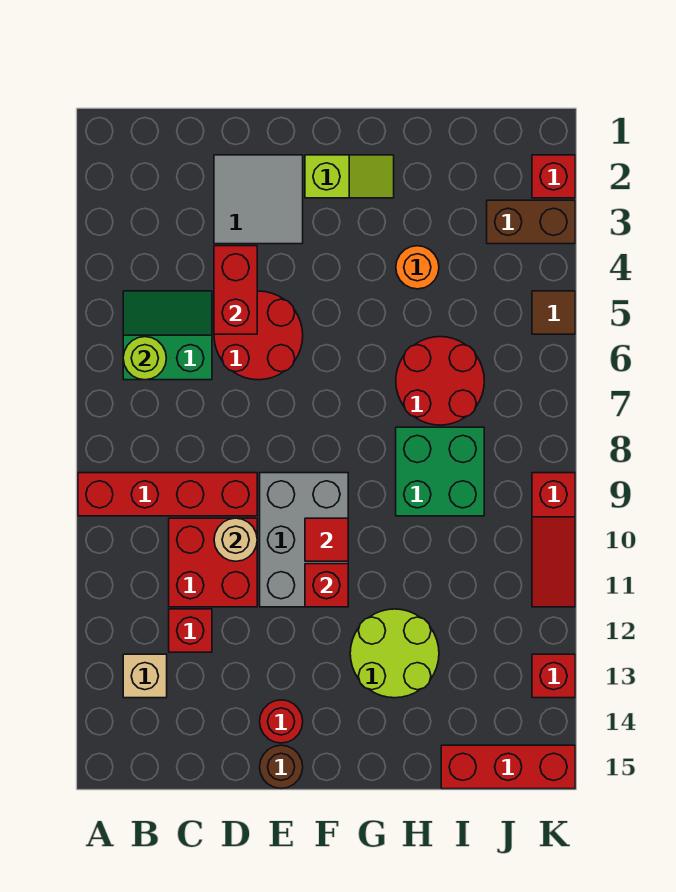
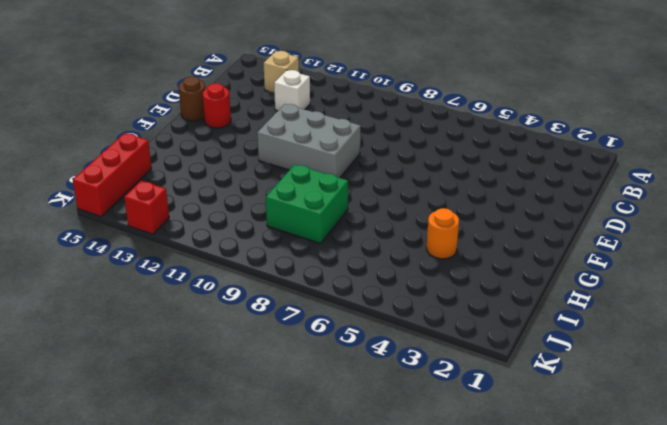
white 1x1 brick [274,70,310,111] -> red 1x1 brick [169,609,212,652]
none -> red 1x4 brick [78,473,257,516]
none -> green 2x2 slope [123,291,212,380]
none -> red 2x2 brick [169,518,257,607]

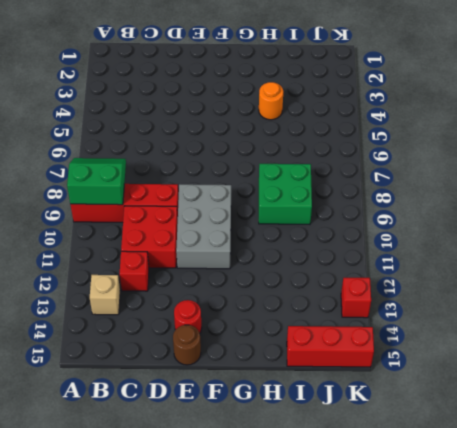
green 2x2 slope [67,158,126,205] -> green 2x2 slope moved to [123,291,212,380]
none -> grey 2x2 tile [214,155,303,244]
none -> red 2x2 round brick [214,291,303,380]
none -> lime 1x2 slope [305,155,394,198]

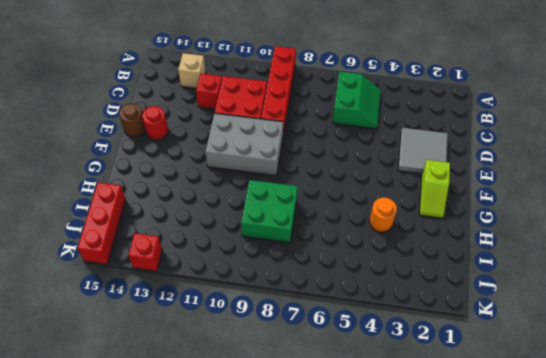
none -> red 2x2 round brick [214,291,303,380]
none -> lime 2x2 round brick [350,609,439,698]
none -> red 2x2 round brick [396,337,484,425]

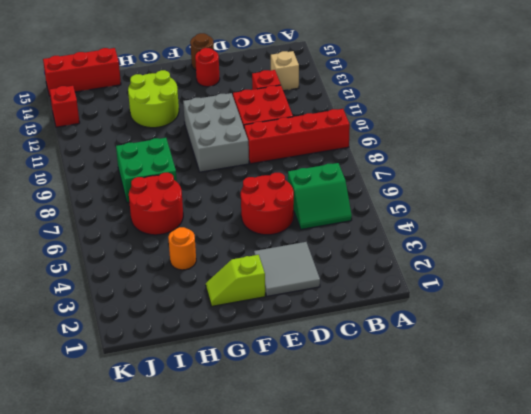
none -> brown 1x2 brick [487,200,575,244]
none -> red 1x1 brick [532,155,575,198]
none -> brown 1x1 tile [532,291,575,334]

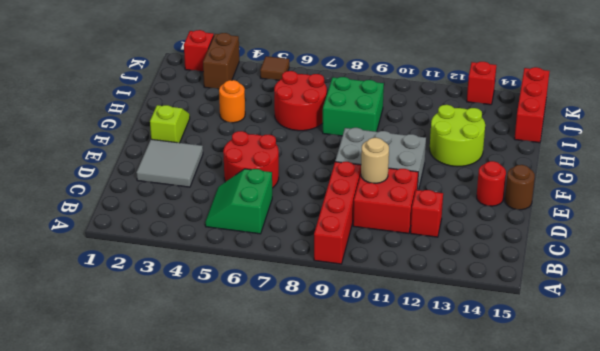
none -> tan 1x1 brick [123,654,167,698]
none -> red 1x3 slope [532,473,575,607]
none -> lime 1x1 round brick [123,337,166,380]

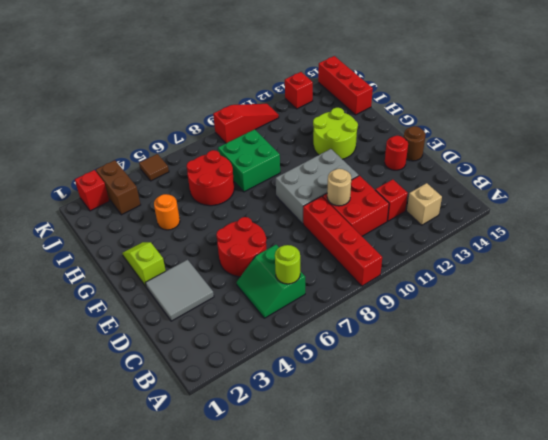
none -> red 1x2 brick [214,246,257,334]
none -> red 1x1 tile [305,518,348,561]
none -> red 1x1 brick [305,564,348,607]

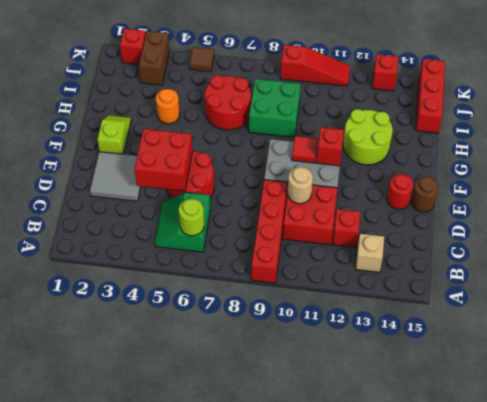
red 2x2 brick [135,129,193,191] -> red 1x2 brick [214,246,257,334]

